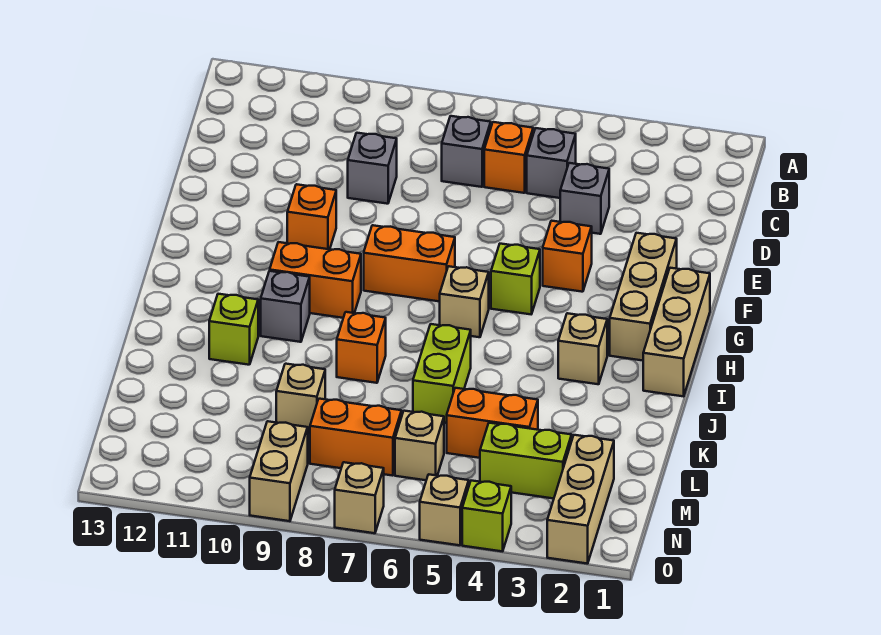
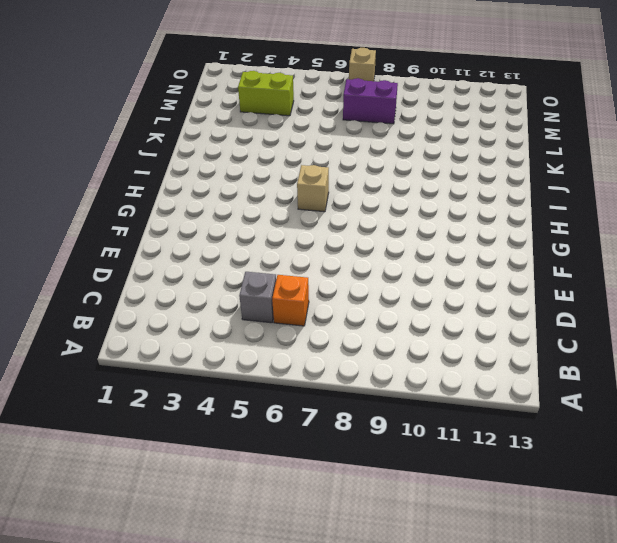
purple 1x2 brick [343,78,398,124] -> orange 1x2 brick [310,399,402,476]
none -> grey 1x1 brick [442,116,491,187]
none -> grey 1x1 brick [560,163,609,234]
none -> grey 1x1 brick [348,133,397,204]

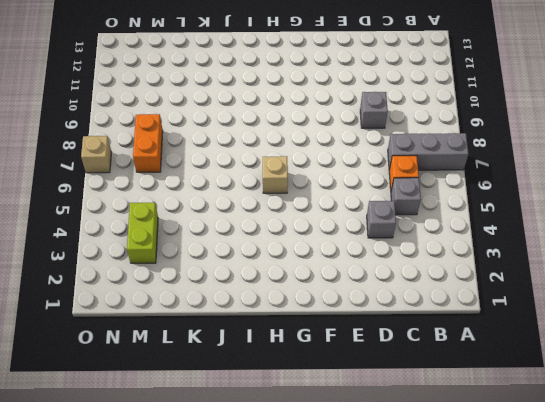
grey 1x3 brick [388,133,468,170] -> grey 1x1 brick [442,116,491,187]
none -> tan 1x3 brick [610,233,677,361]
none -> orange 1x1 brick [543,221,592,292]
none -> orange 1x1 brick [287,184,336,249]

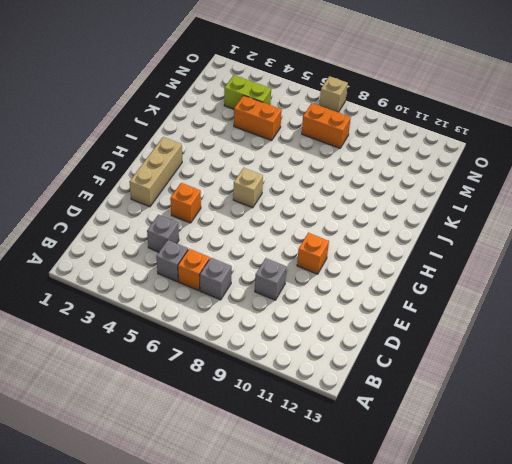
none -> tan 1x3 brick [643,268,710,396]
none -> lime 1x1 brick [491,244,540,314]
none -> orange 1x2 brick [364,225,455,301]

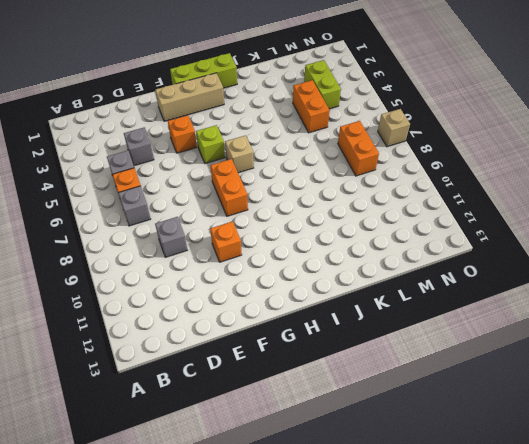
lime 1x3 brick [170,53,237,88] -> tan 1x3 brick [643,268,710,396]
none -> orange 1x2 brick [270,242,361,318]
none -> tan 1x1 brick [558,313,607,384]
none -> grey 1x1 brick [261,271,310,342]

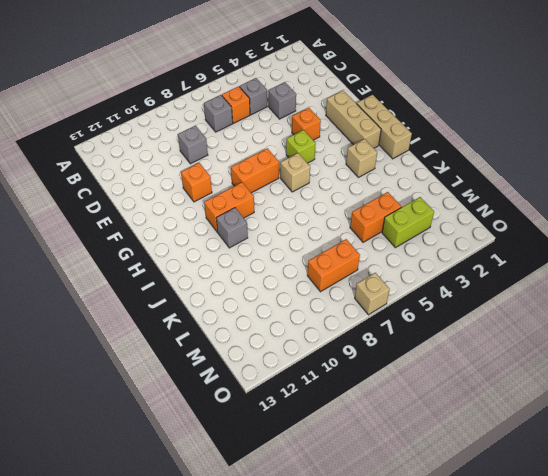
none -> lime 1x2 brick [413,324,471,423]
none -> orange 1x1 brick [337,312,386,383]
none -> lime 1x1 brick [209,294,258,365]

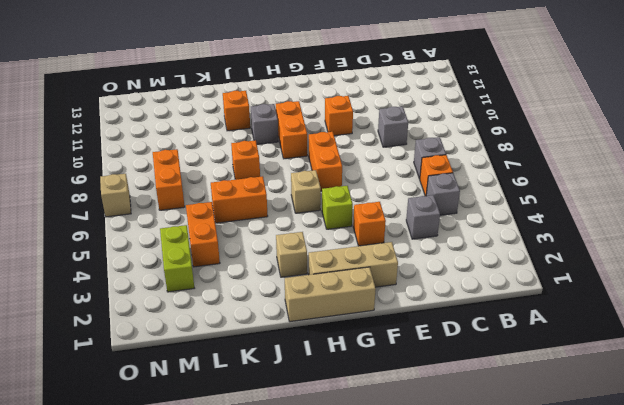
orange 1x2 brick [211,176,268,223] -> lime 1x2 brick [413,324,471,423]
orange 1x1 brick [223,91,250,131] -> lime 1x1 brick [209,294,258,365]
none -> tan 1x1 brick [276,364,325,434]
none -> tan 1x3 brick [547,435,614,564]
none -> tan 1x1 brick [395,411,444,480]

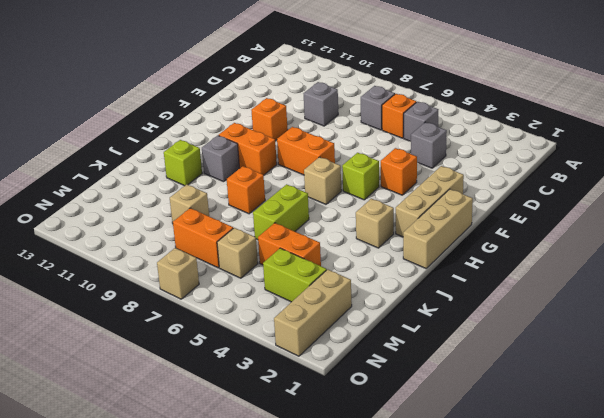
none -> tan 1x2 brick [250,421,308,521]
none -> lime 1x1 brick [462,481,511,551]
none -> tan 1x1 brick [420,474,469,545]

